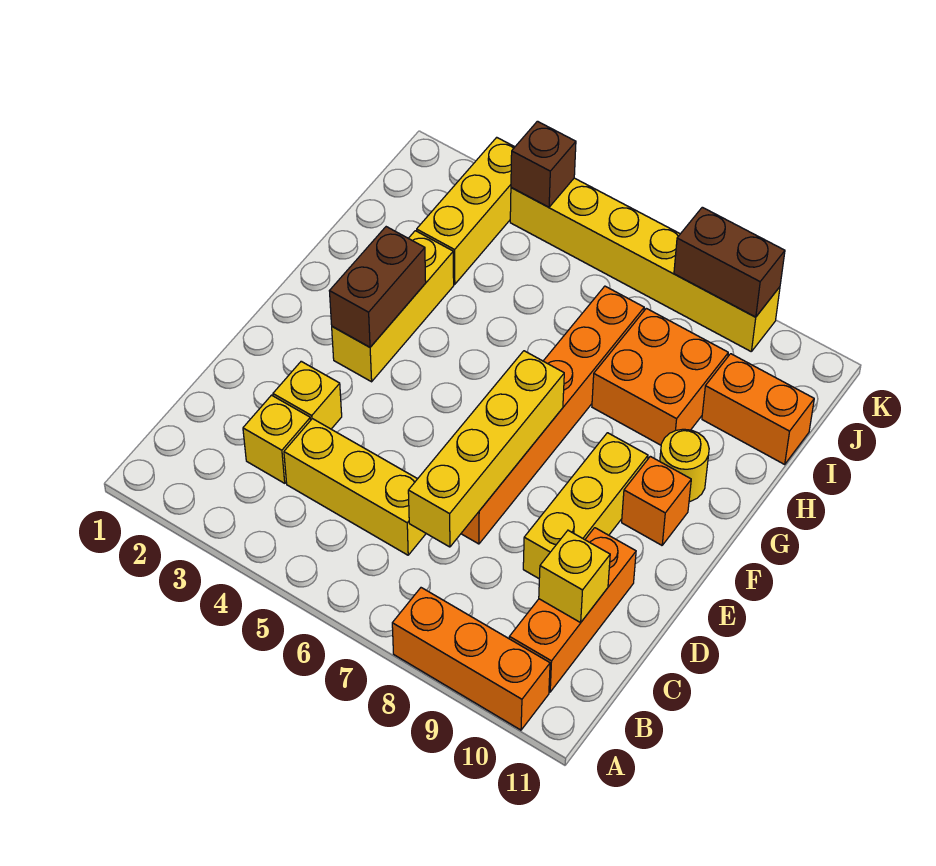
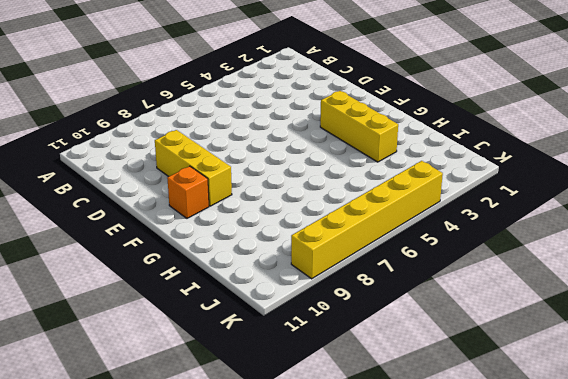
none -> orange 1x3 brick [392,588,550,730]
none -> orange 1x3 brick [509,528,636,692]
none -> yellow 1x1 brick [243,395,311,483]

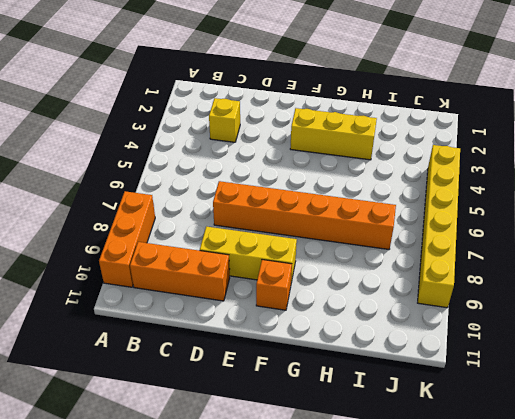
none -> yellow 1x3 brick [284,419,426,555]
none -> yellow 1x1 brick [273,361,342,429]
none -> yellow 1x1 round brick [660,429,709,502]

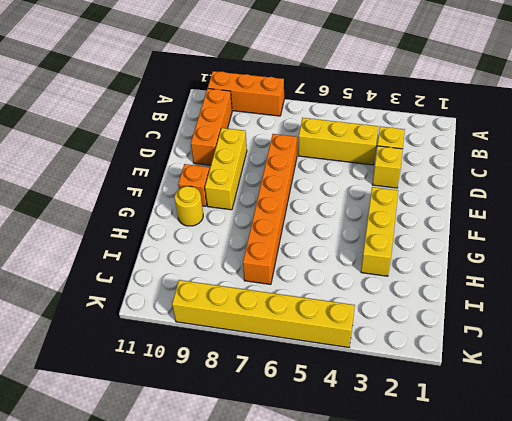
none -> orange 2x2 brick [592,308,728,445]
none -> yellow 1x3 brick [417,137,514,284]
none -> orange 1x2 brick [702,354,814,464]

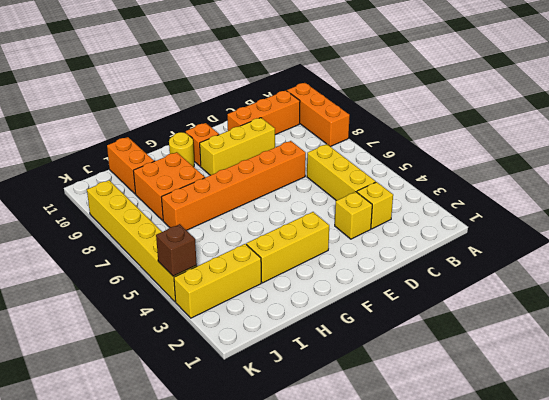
none -> yellow 1x4 brick [408,351,564,547]
none -> yellow 1x1 brick [539,530,610,623]
none -> brown 1x2 brick [330,227,426,347]

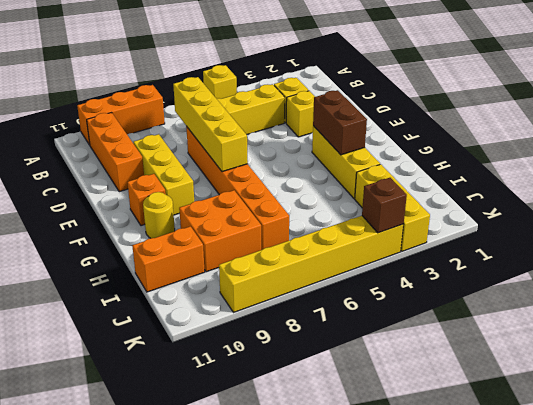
yellow 1x1 brick [203,65,237,99] -> yellow 1x1 brick moved to [539,530,610,623]
none -> brown 1x2 brick [674,207,785,317]

